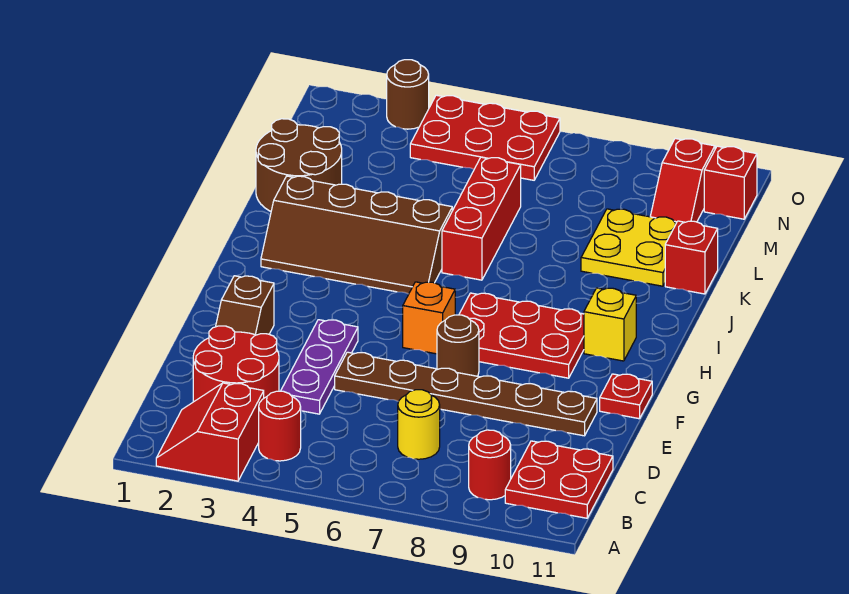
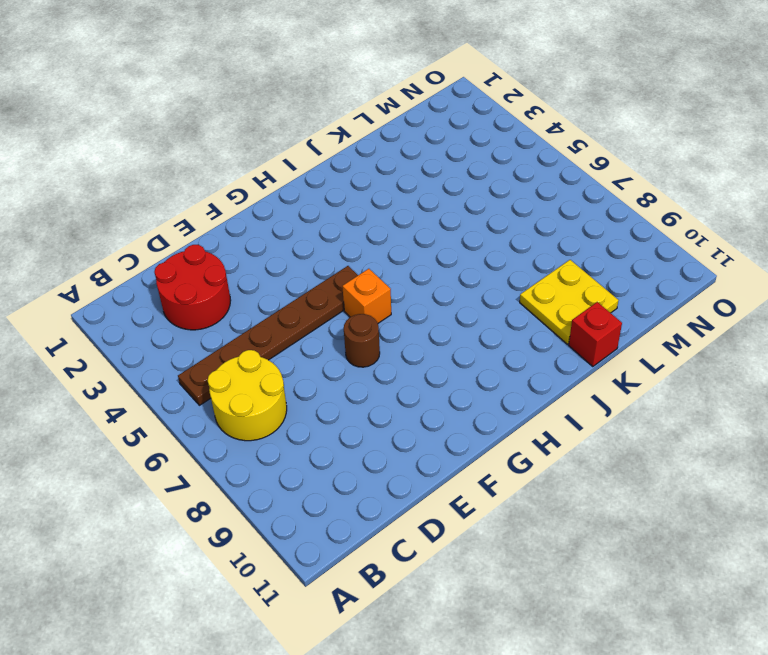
brown 1x6 plate [178,266,358,405] -> brown 1x6 plate turned to [335,352,597,436]
yellow 2x2 round brick [208,350,287,441] -> yellow 1x1 round brick [398,390,440,459]
none -> red 2x2 slope [156,383,264,481]
none -> red 1x1 round brick [259,391,301,461]
none -> red 1x1 round brick [469,430,511,500]

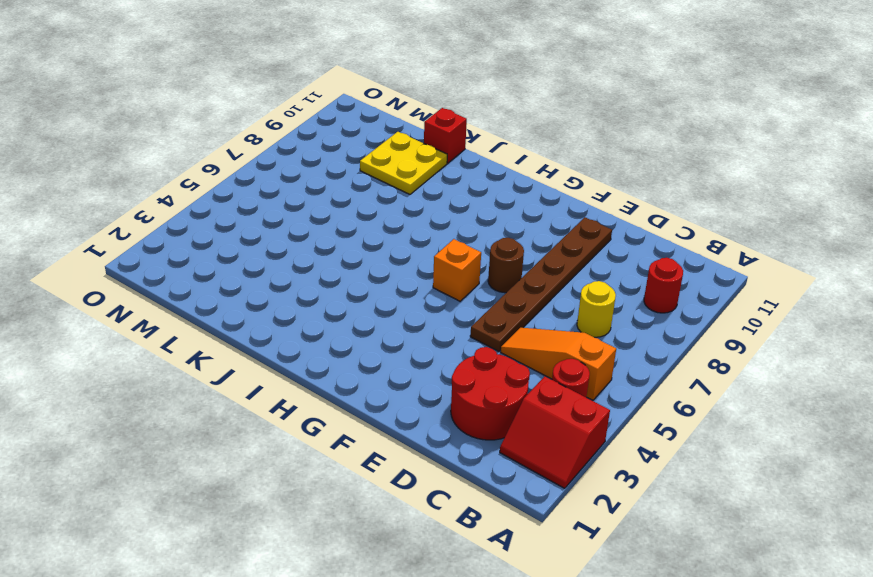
orange 1x3 slope [501,328,616,400] -> none
none -> red 2x2 plate [505,441,613,518]
none -> purple 1x3 plate [281,320,358,414]
none -> brown 1x2 slope [216,276,274,335]

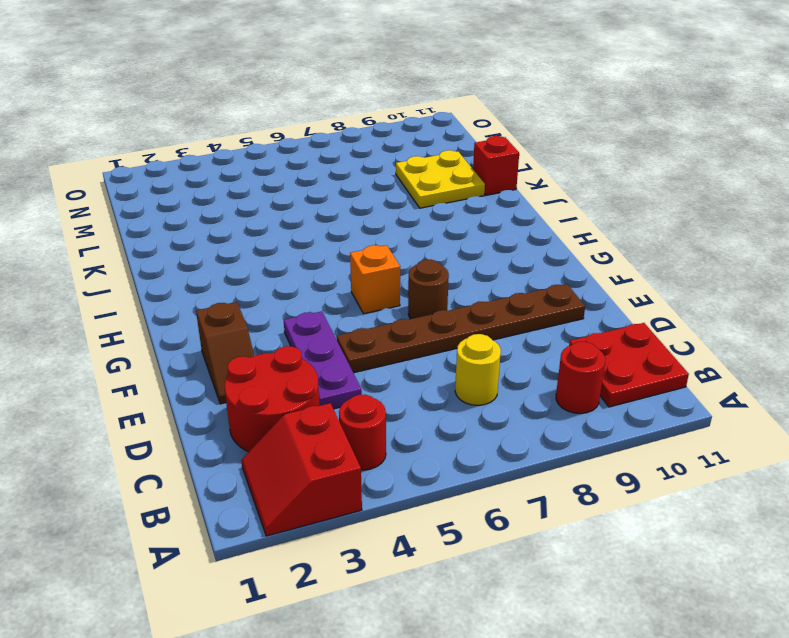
none -> red 1x1 plate [600,374,652,419]
none -> red 2x3 plate [459,293,584,378]
none -> yellow 1x1 brick [584,288,636,361]

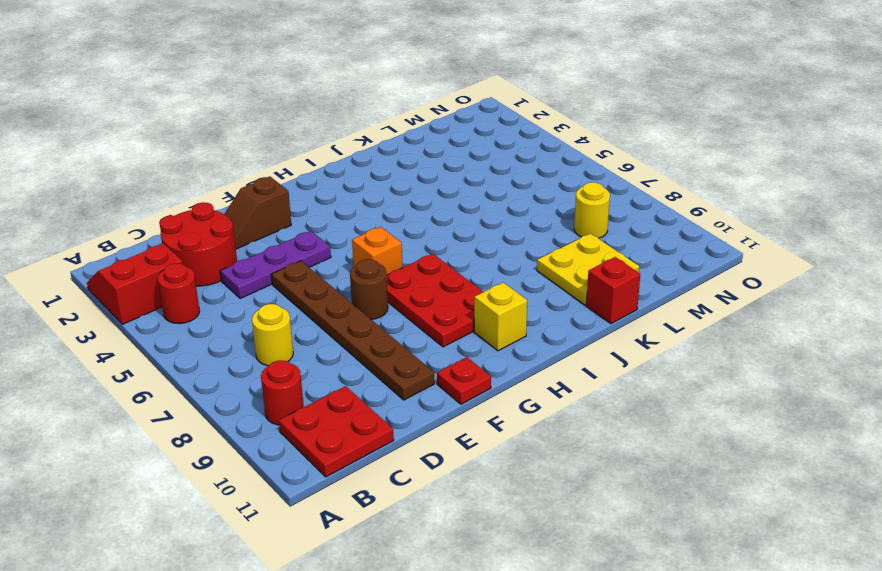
yellow 1x1 round brick [574,182,610,238] -> none
none -> brown 2x4 slope [261,176,452,294]
none -> red 1x3 brick [442,157,521,280]
none -> brown 2x2 round brick [256,119,342,211]

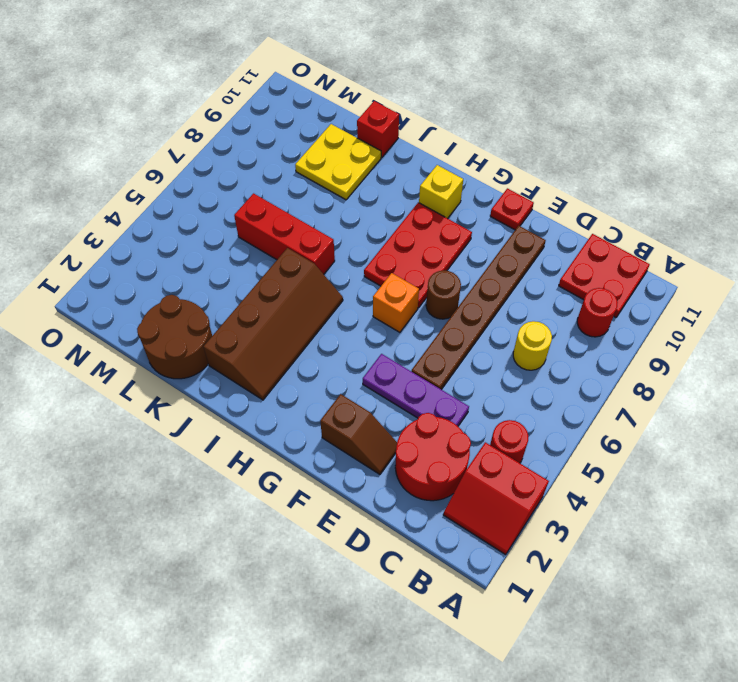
none -> red 1x2 slope [650,139,715,222]
none -> red 2x3 plate [410,95,560,180]
none -> red 1x1 brick [704,146,757,219]

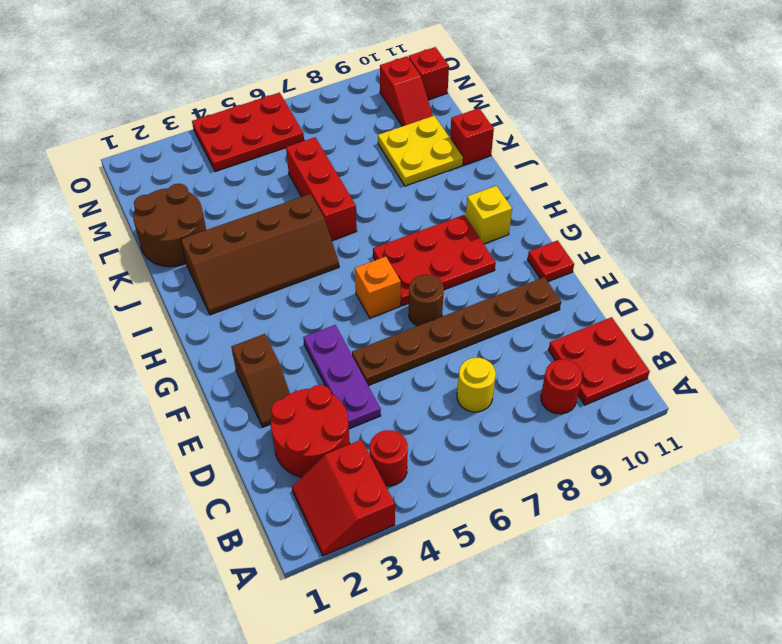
none -> brown 1x1 round brick [387,60,429,129]

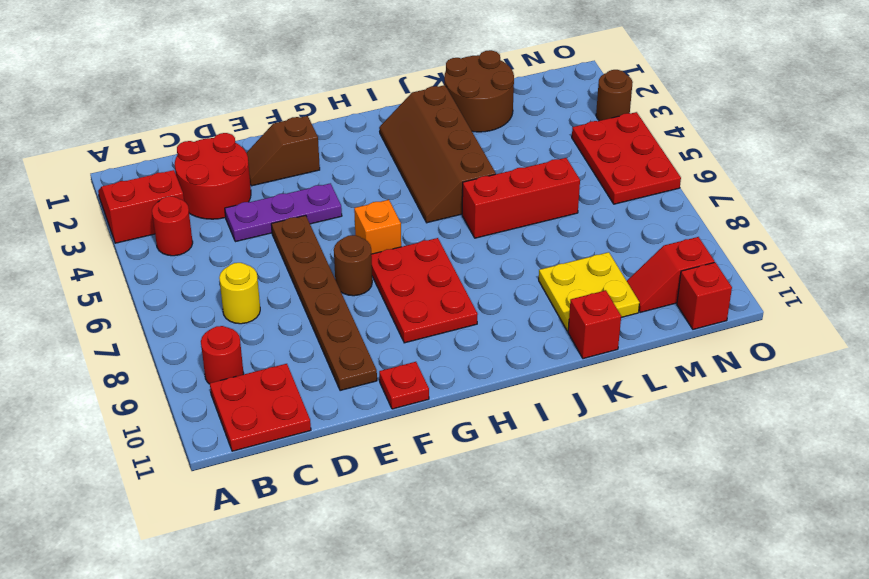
none -> yellow 1x1 brick [584,288,636,361]

